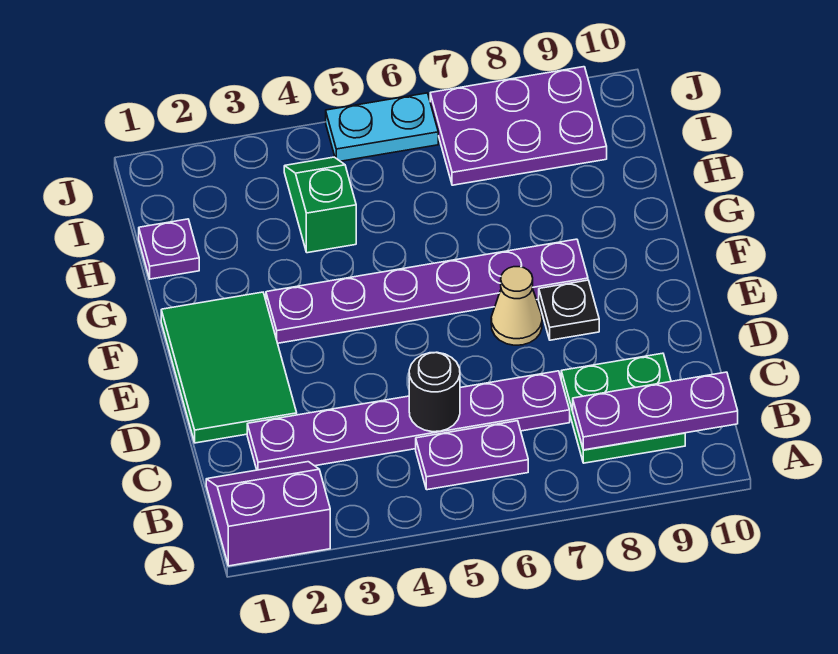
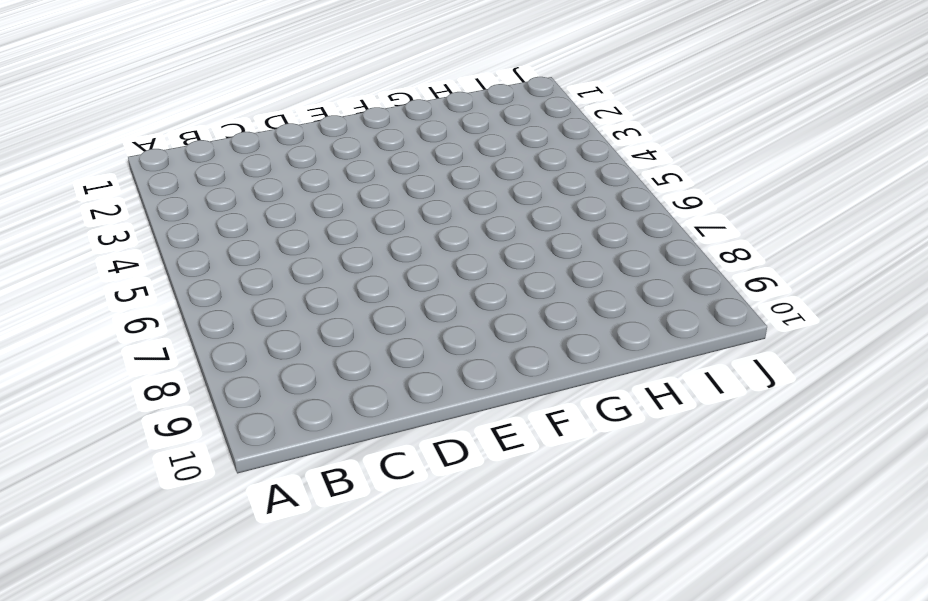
none -> purple 2x2 slope [206,462,330,566]
none -> purple 1x2 plate [416,421,528,490]
none -> green 2x2 plate [561,353,685,463]

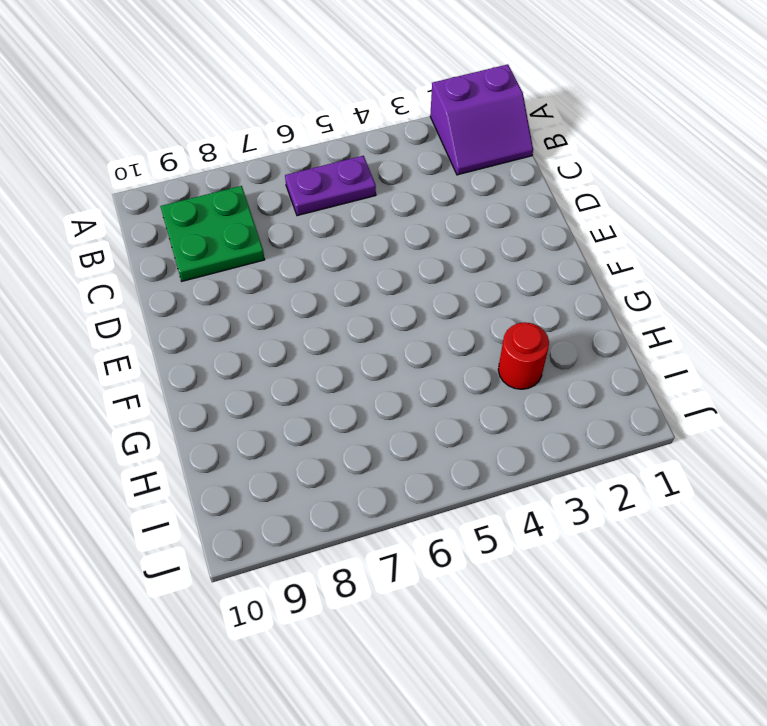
red 1x1 round brick [498,322,549,389] -> none
none -> purple 1x6 plate [247,371,570,470]
none -> green 2x3 tile [161,292,297,443]
none -> tan 1x1 cone [491,267,542,345]

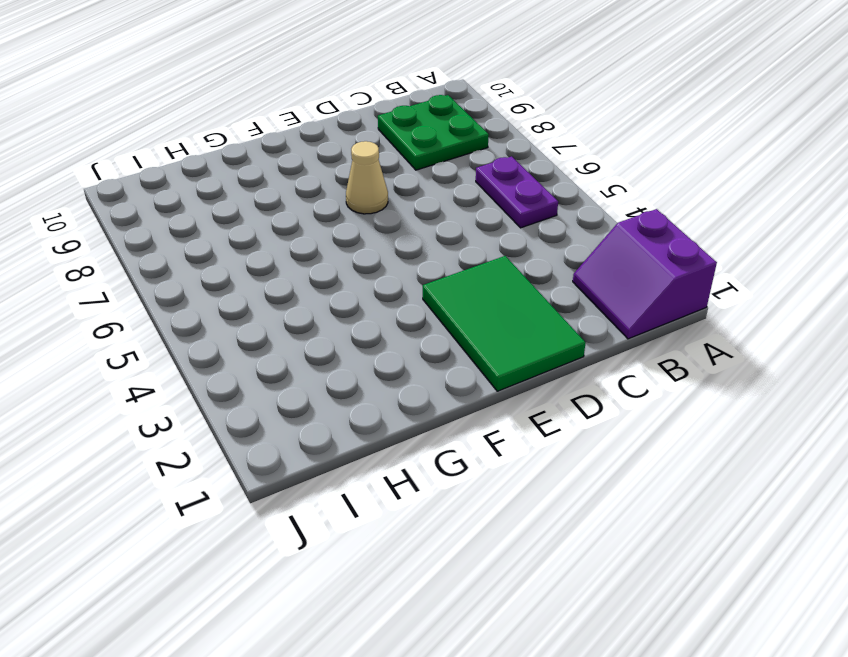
green 2x3 tile [423,256,585,391] -> green 2x3 tile turned to [161,292,297,443]
none -> purple 1x6 plate [247,371,570,470]
none -> black 1x1 plate [539,280,599,340]
none -> purple 1x6 plate [266,239,588,343]

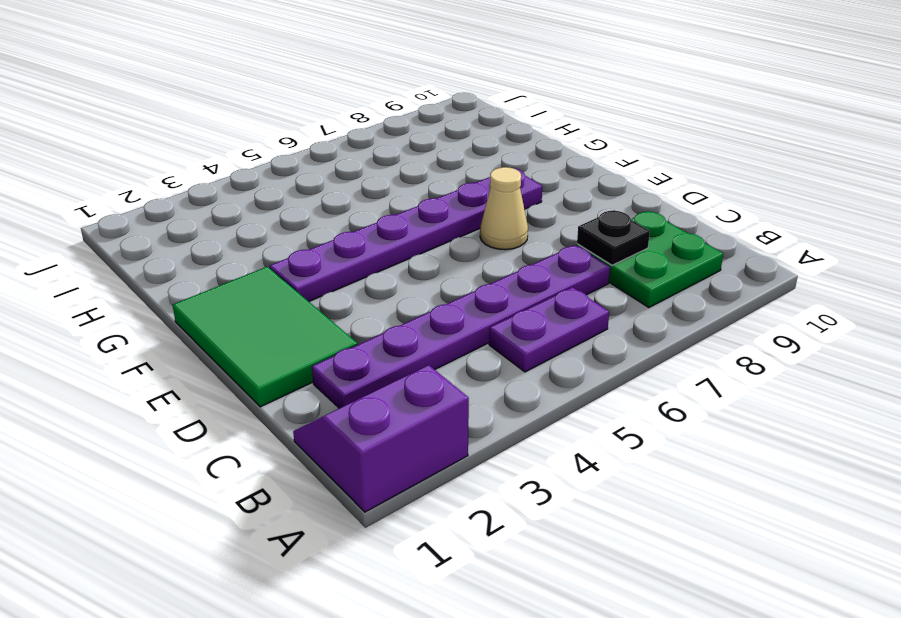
black 1x1 plate [577,210,650,265] -> black 1x1 plate moved to [539,280,599,340]
none -> purple 1x1 plate [139,219,199,279]
none -> green 1x2 slope [284,157,356,253]
none -> purple 2x3 plate [430,67,607,185]

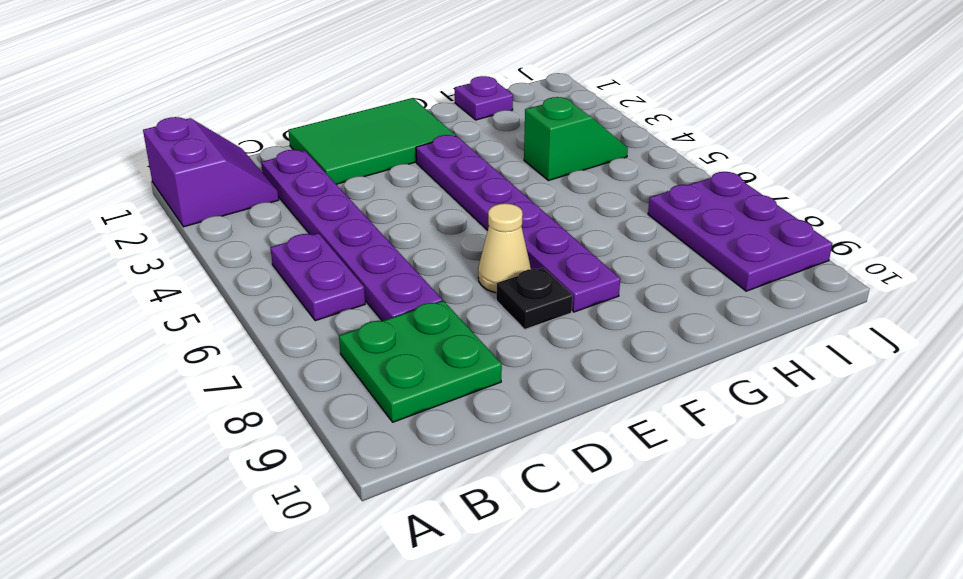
none -> cyan 1x2 plate [326,93,438,161]
none -> purple 1x3 plate [573,372,738,450]
none -> black 1x1 round brick [409,352,460,432]

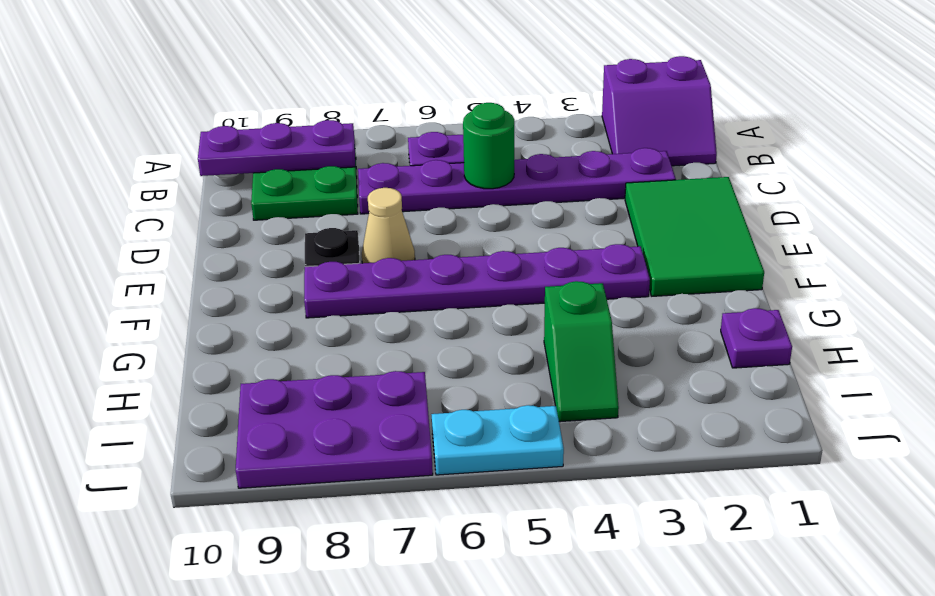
green 1x1 round brick [463,103,514,189] -> black 1x1 round brick [409,352,460,432]

